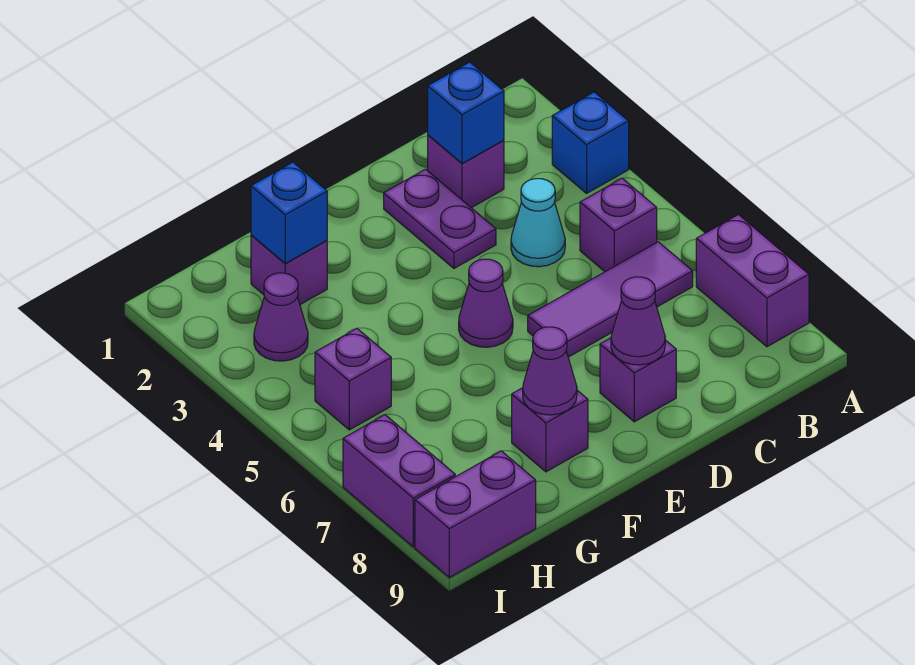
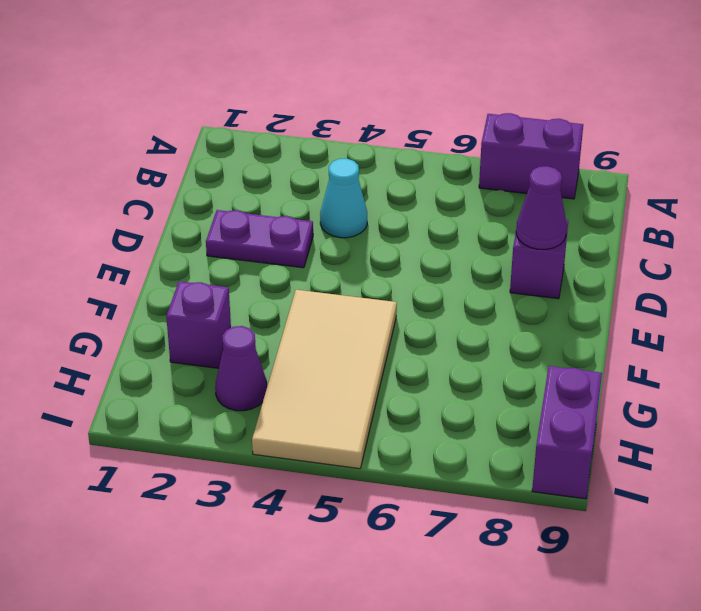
tan 2x4 tile [252,290,397,469] -> purple 1x1 brick [315,328,391,430]
none -> blue 1x1 brick [552,92,629,193]
none -> purple 1x1 brick [580,178,657,272]
none -> purple 1x3 tile [528,242,693,357]

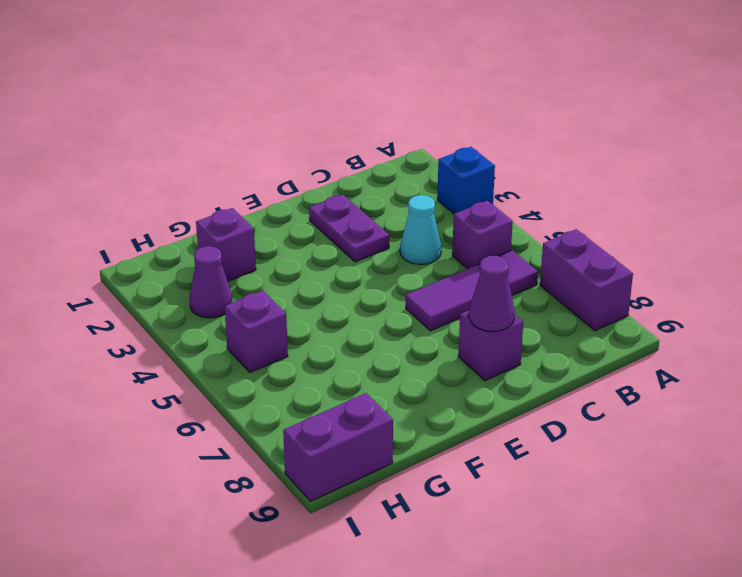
none -> purple 1x1 brick [428,135,504,208]
none -> purple 1x1 cone [459,259,513,347]
none -> purple 1x1 brick [512,388,588,472]

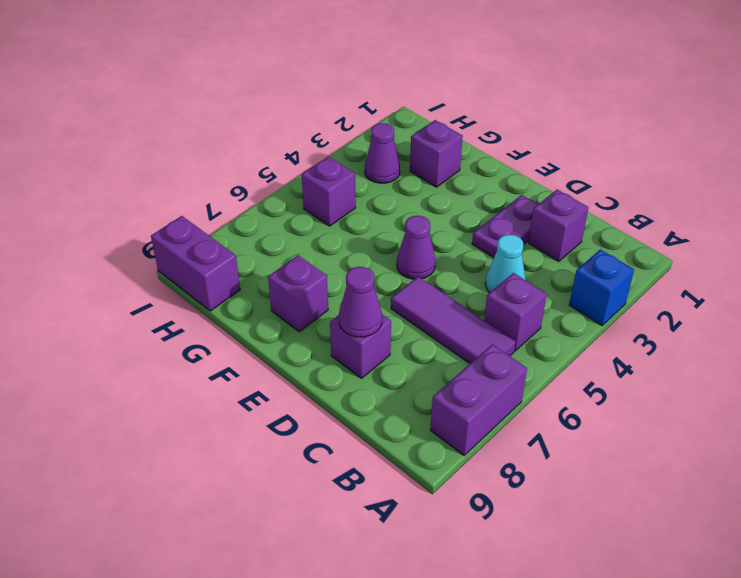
none -> purple 1x2 brick [343,415,456,547]
none -> blue 1x1 brick [428,62,504,163]
none -> purple 1x1 cone [523,327,577,415]

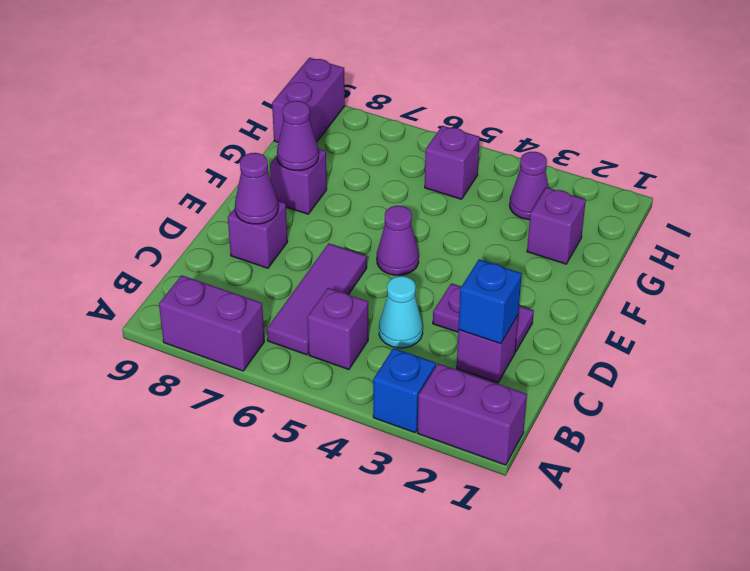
purple 1x2 brick [418,364,527,465] -> purple 1x2 brick moved to [343,415,456,547]
none -> blue 1x1 brick [251,162,327,263]

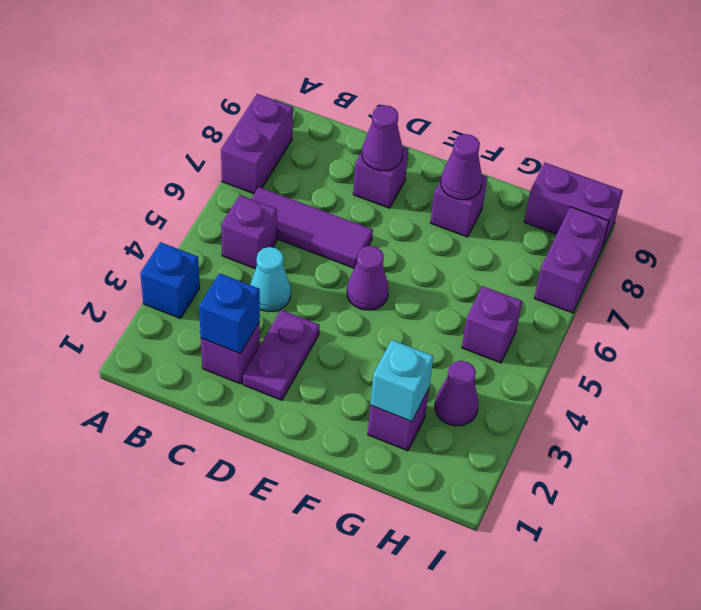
cyan 1x1 brick [371,340,434,422] -> blue 1x1 brick [251,162,327,263]

